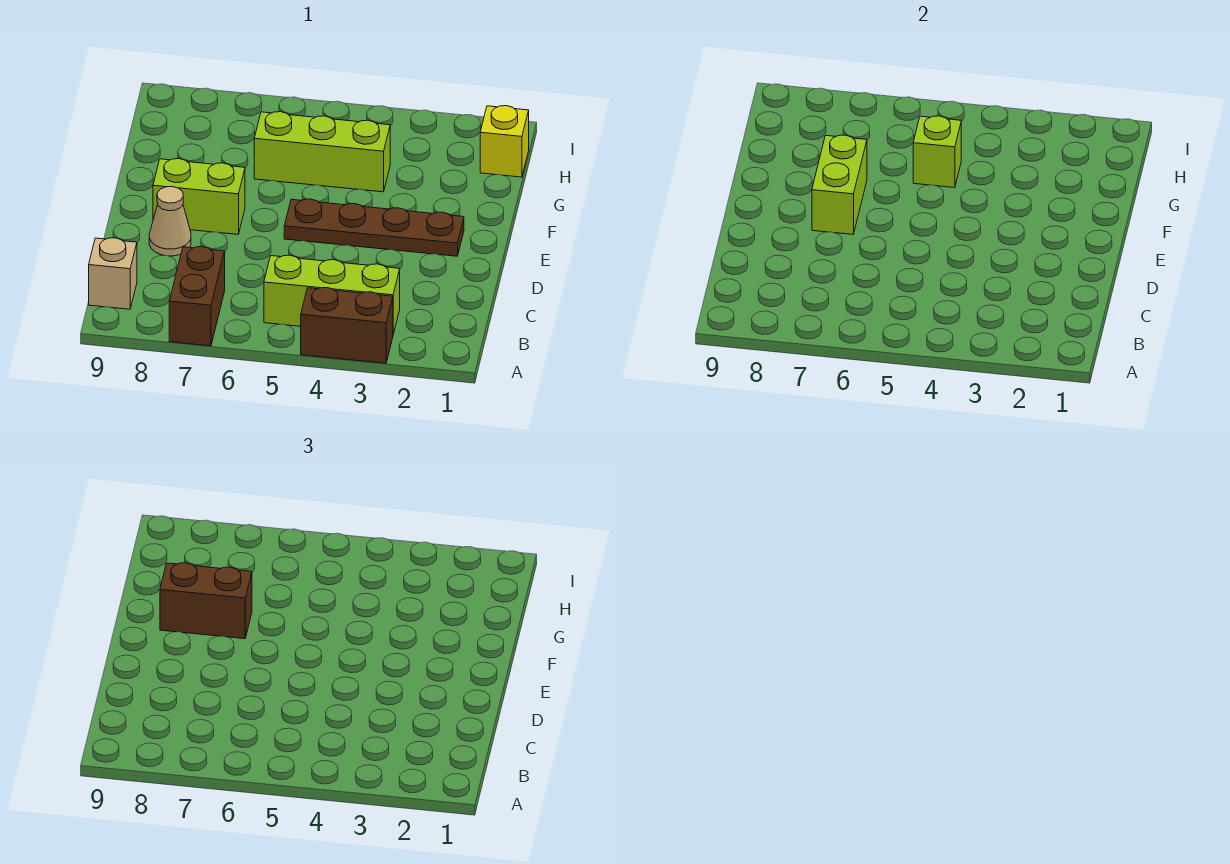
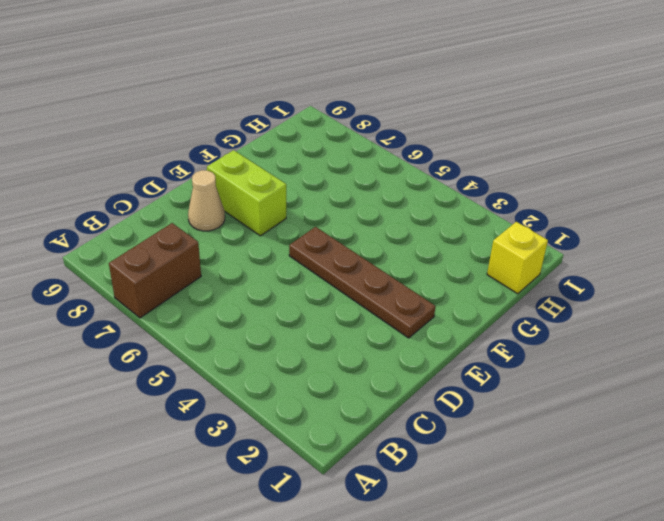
none -> brown 1x2 brick [301,288,393,363]
none -> lime 1x3 brick [264,255,400,334]
none -> tan 1x1 brick [89,238,137,309]

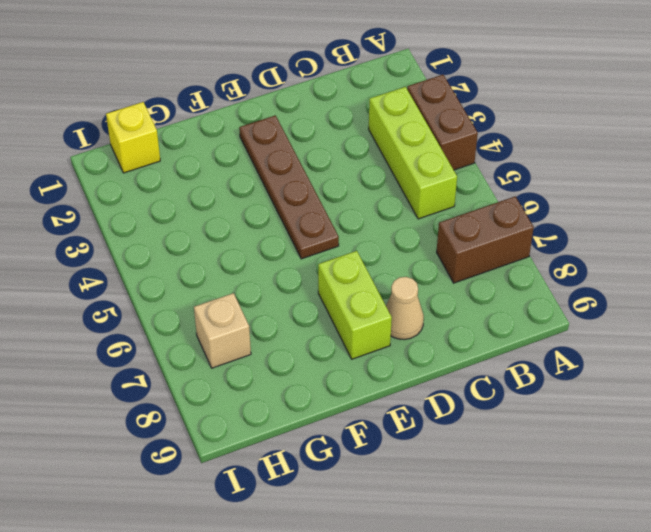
tan 1x1 brick [194,293,251,368] -> tan 1x1 brick moved to [89,238,137,309]
none -> lime 1x3 brick [254,112,390,192]
none -> lime 1x2 brick [812,135,867,234]
none -> lime 1x1 brick [913,116,961,188]

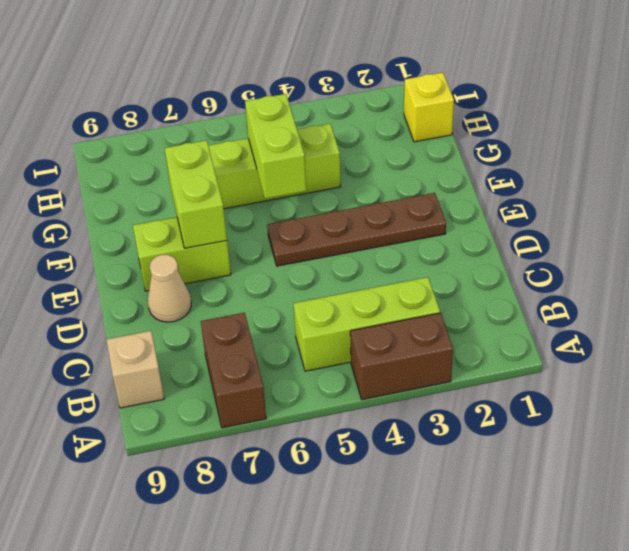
lime 1x2 brick [245,94,306,199] -> lime 1x1 brick [913,116,961,188]
none -> brown 1x2 brick [160,563,252,639]

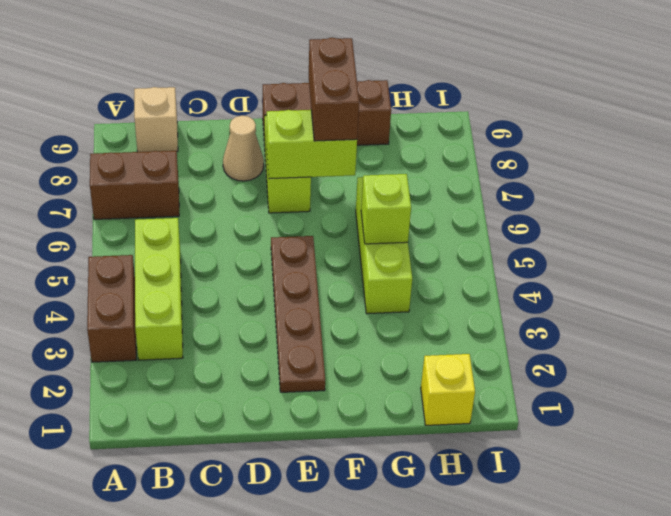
brown 1x3 brick [263,80,391,146] -> none

